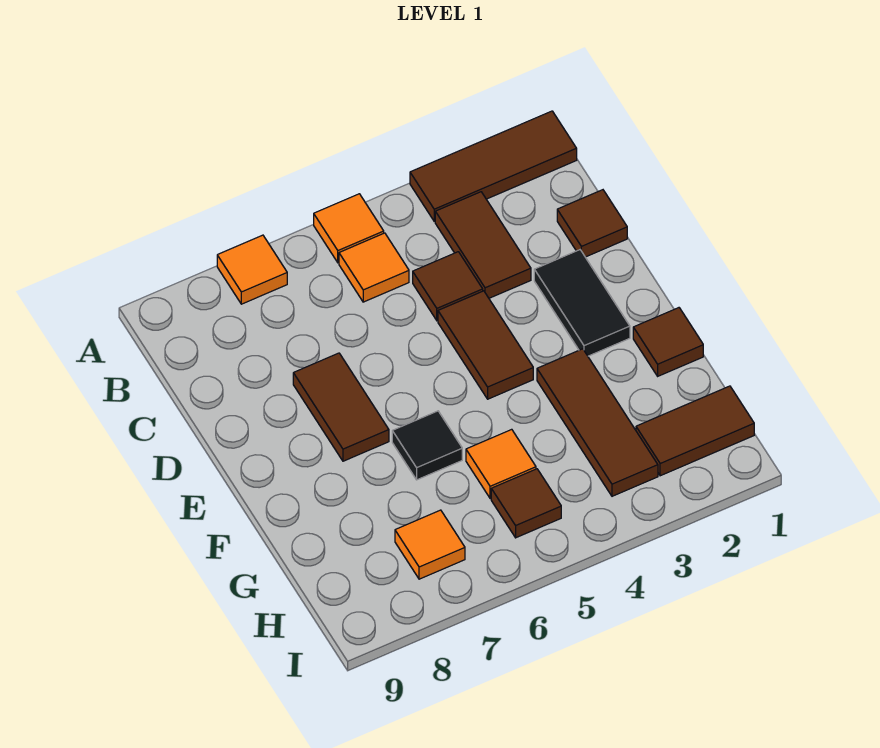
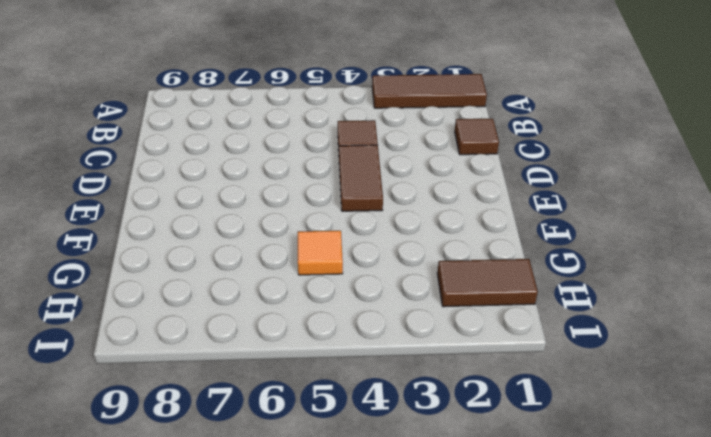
none -> orange 1x1 tile [314,194,384,263]
none -> orange 1x1 tile [217,235,287,304]
none -> brown 1x2 tile [435,192,531,298]

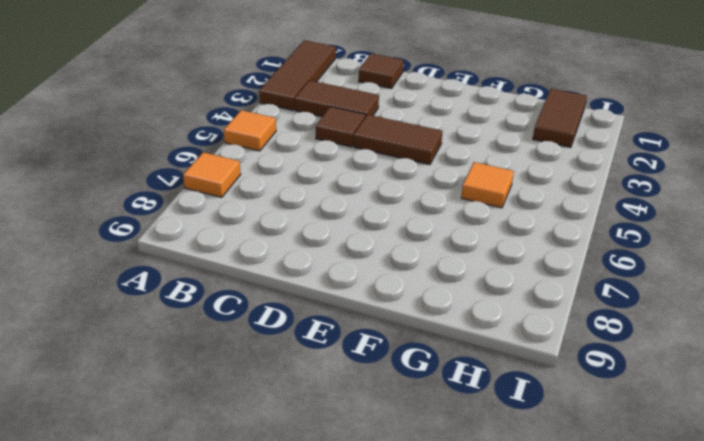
none -> orange 1x1 tile [339,233,409,302]
none -> black 1x2 tile [534,250,630,356]
none -> brown 1x2 tile [293,353,389,461]

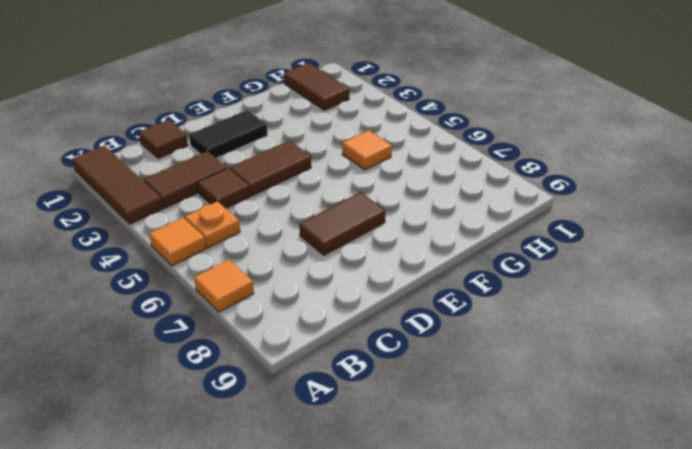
orange 1x1 plate [185,201,240,248] -> orange 1x1 tile [339,233,409,302]
none -> brown 1x1 tile [633,308,703,376]
none -> brown 1x3 tile [537,349,658,496]
none -> black 1x1 tile [392,411,462,480]

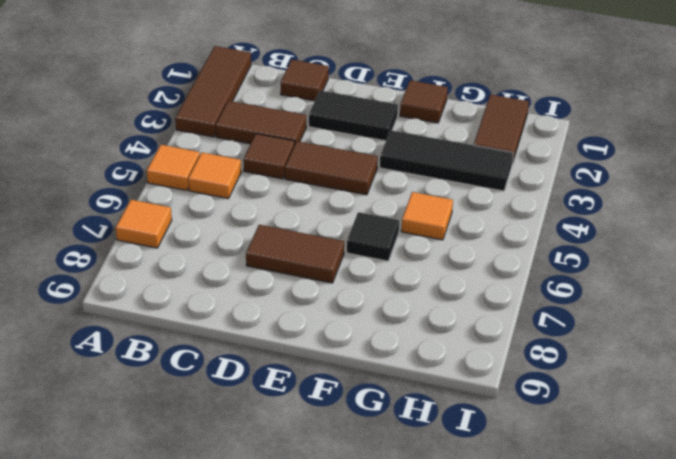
black 1x3 tile [380,130,513,191] -> brown 1x3 tile [537,349,658,496]
none -> brown 1x1 tile [491,469,561,538]
none -> orange 1x1 tile [395,510,465,579]

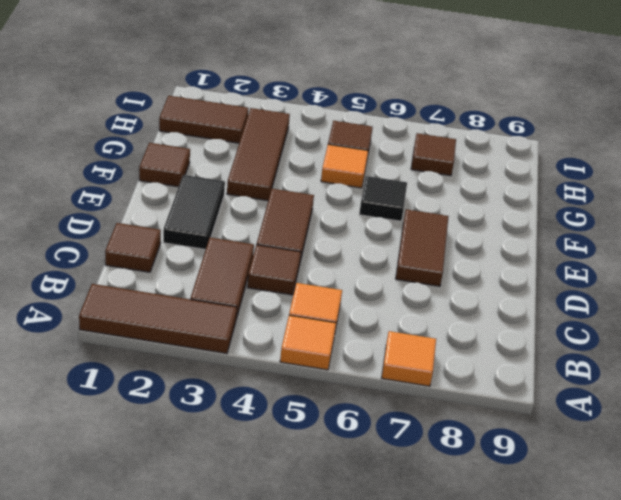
brown 1x1 tile [411,133,456,176] -> orange 1x1 tile [395,510,465,579]

